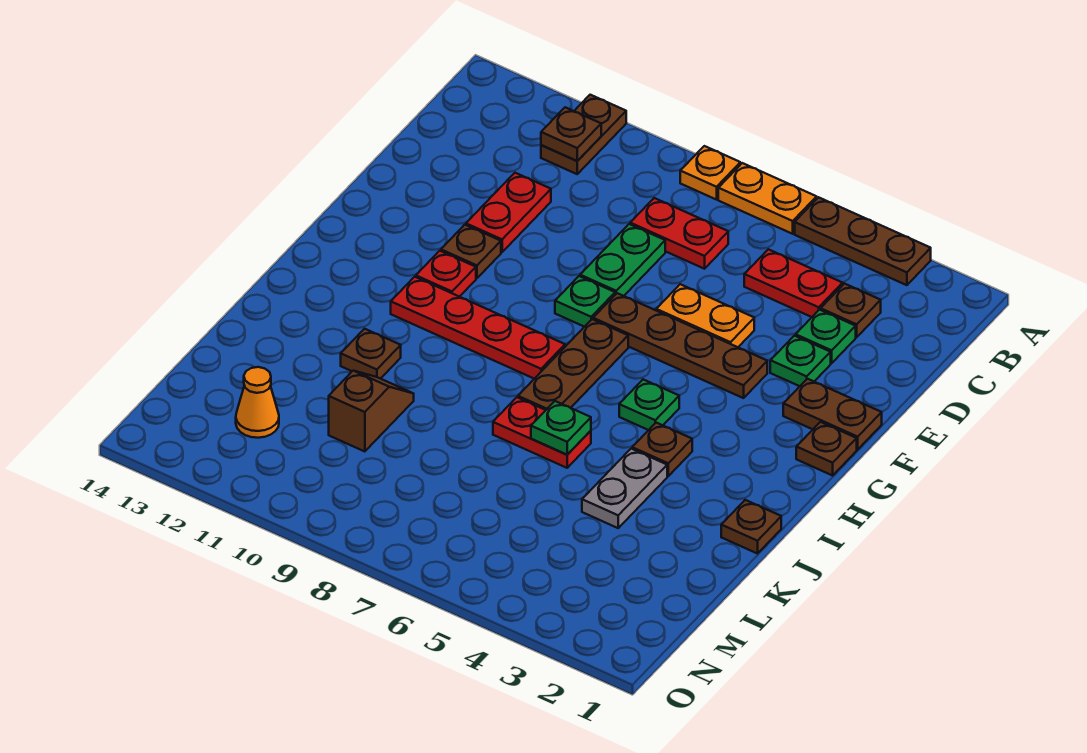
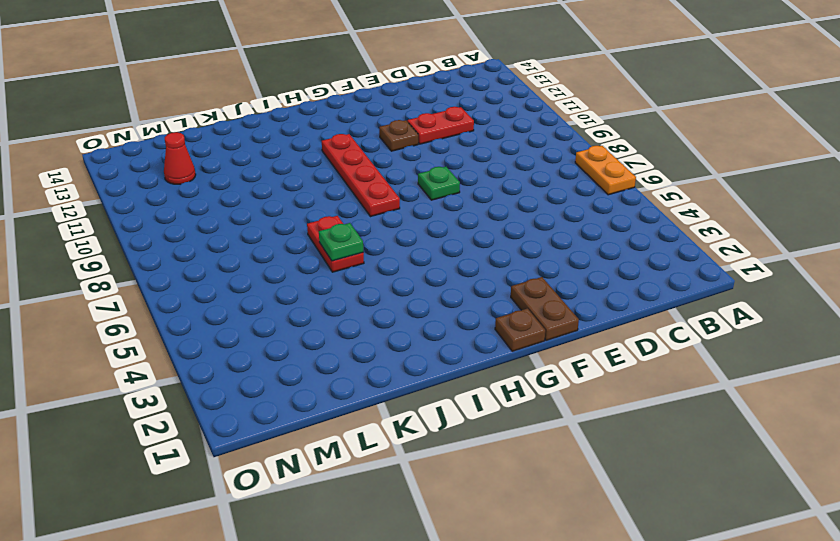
red 1x1 cone [164,132,196,184] -> orange 1x1 cone [236,367,279,438]
none -> brown 1x3 plate [795,197,931,285]
none -> orange 1x1 plate [680,146,740,200]
none -> brown 1x2 plate [541,95,626,174]
none -> brown 1x1 plate [821,284,881,337]

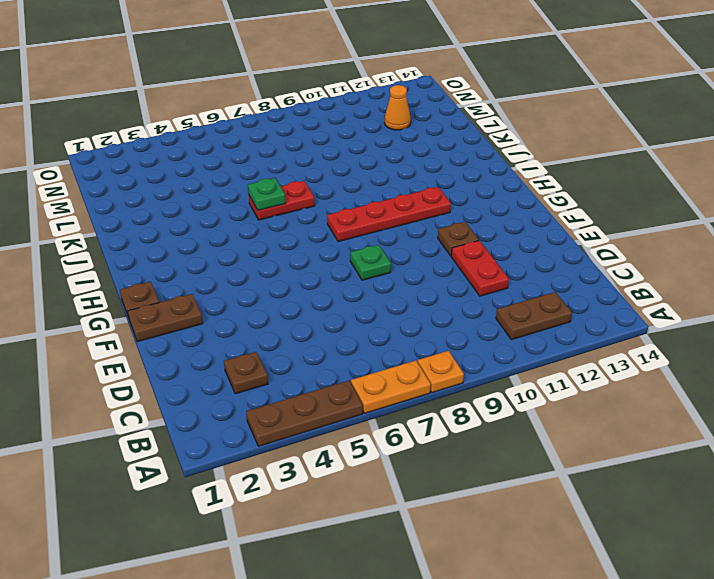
brown 1x2 plate [496,292,572,340] -> brown 1x2 plate turned to [541,95,626,174]
none -> red 1x2 plate [744,249,843,317]
none -> red 1x2 plate [630,198,728,269]
none -> green 1x1 plate [796,310,856,363]
none -> green 1x2 plate [580,224,665,296]

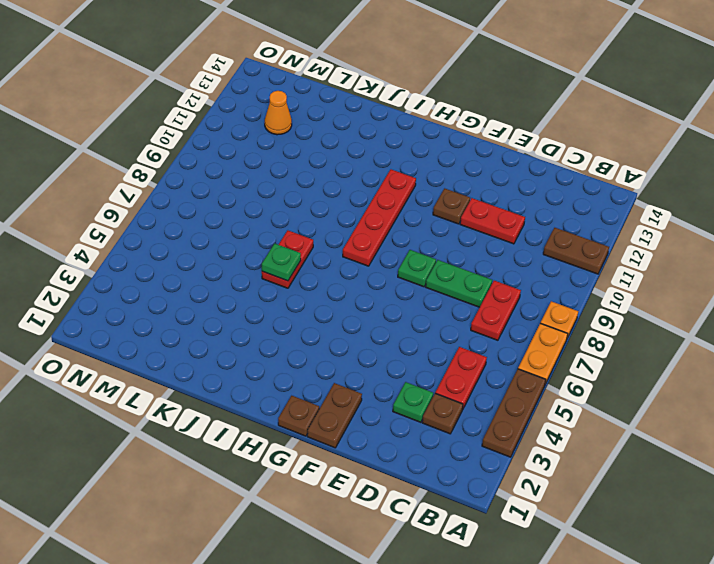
none -> green 1x1 plate [770,336,831,386]
none -> orange 1x2 plate [656,284,754,347]
none -> brown 1x4 plate [593,293,767,398]
none -> brown 1x3 plate [518,319,628,410]

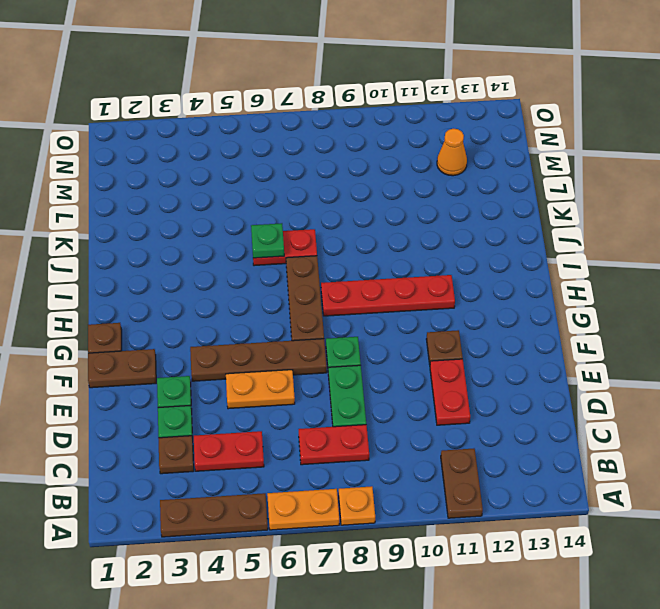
none -> red 1x1 plate [416,251,476,297]
none -> green 1x1 plate [619,379,679,430]
none -> brown 1x1 plate [632,423,692,476]
none -> brown 1x1 plate [721,500,781,554]

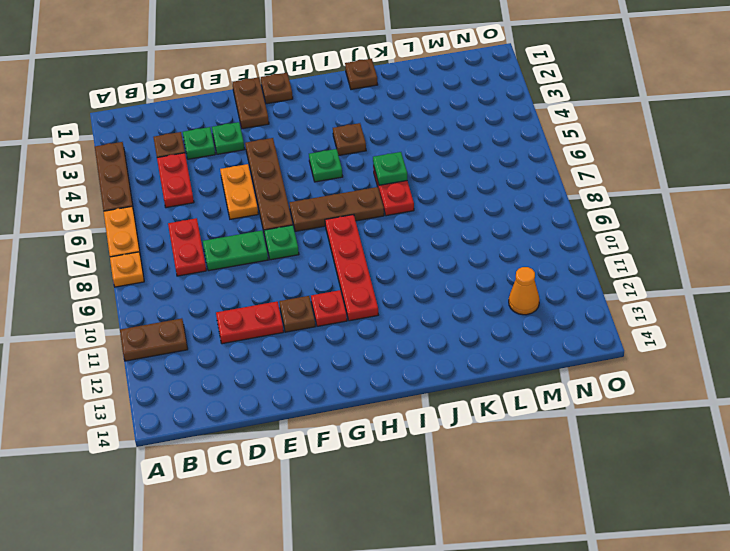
none -> grey 1x2 plate [582,449,667,528]
none -> brown 1x1 plate [341,329,401,379]
none -> brown 1x2 slope [329,371,414,452]
none -> brown 1x1 plate [541,107,601,161]

